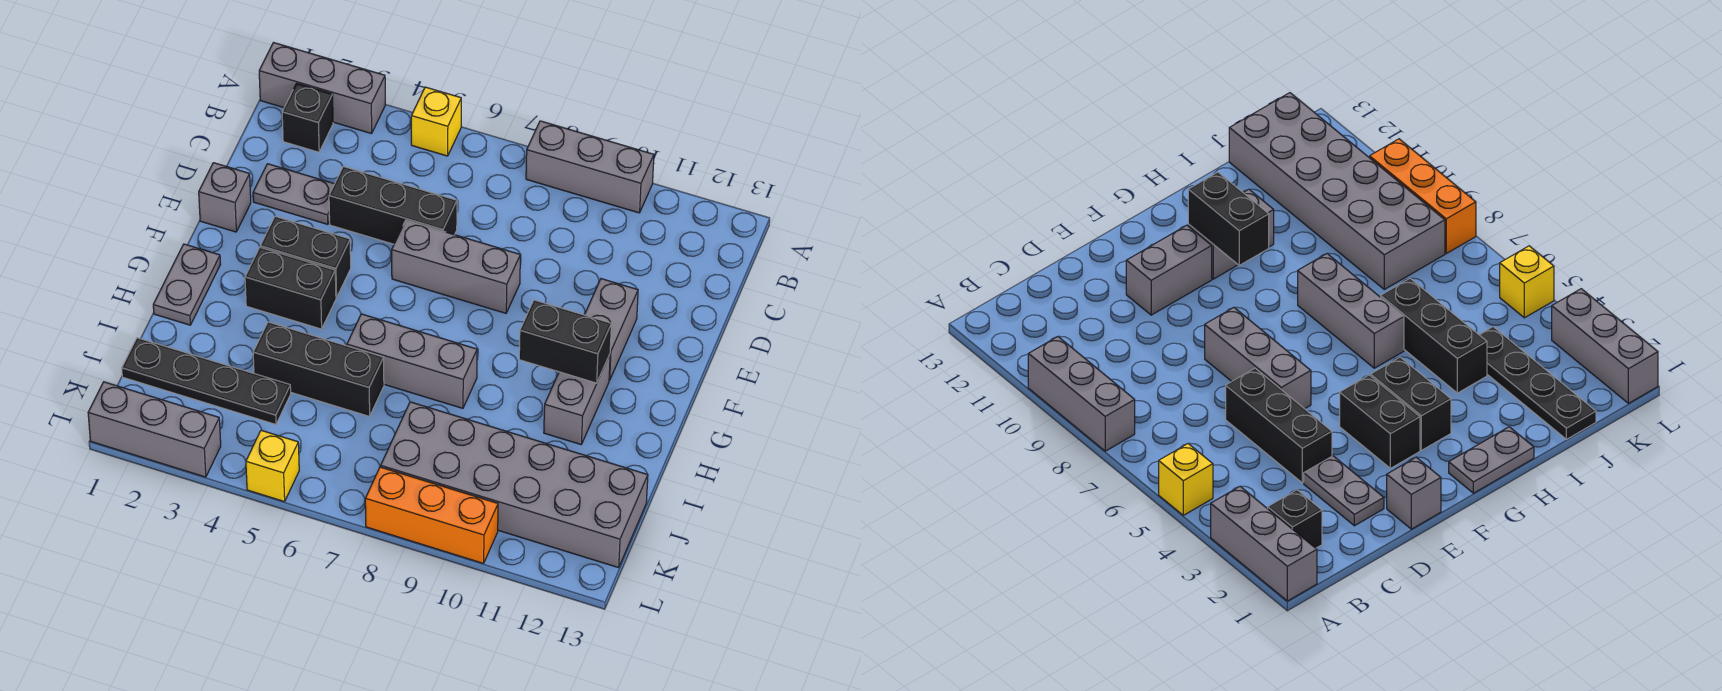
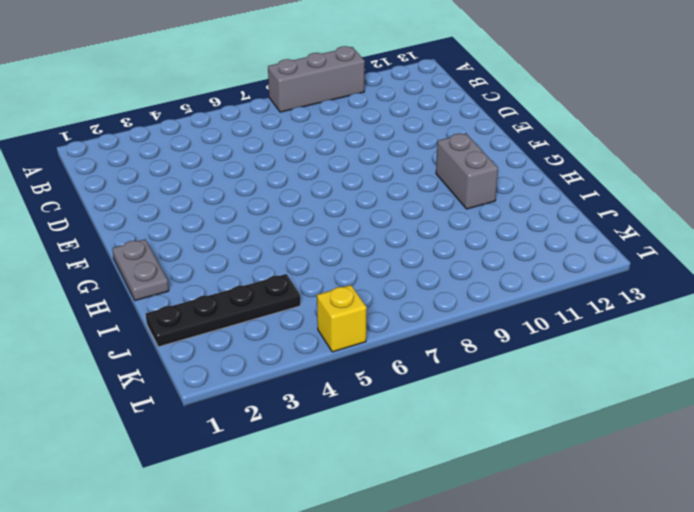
none -> grey 1x3 brick [259,43,385,134]
none -> yellow 1x1 brick [411,87,461,156]
none -> black 1x1 brick [282,83,333,152]

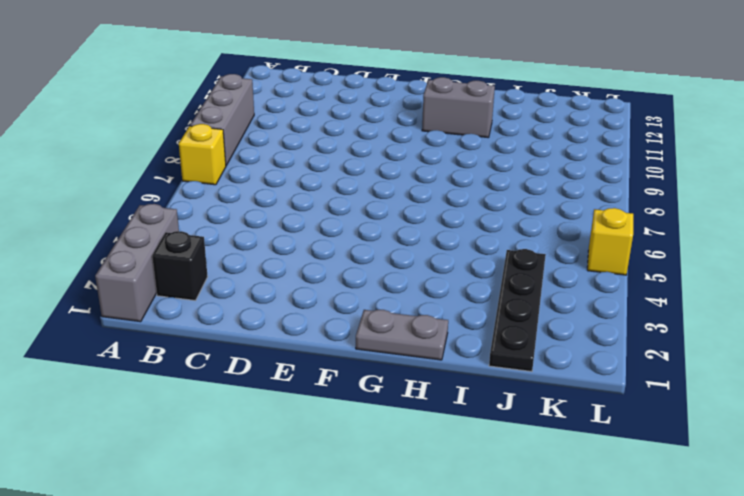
yellow 1x1 brick [179,124,226,185] -> yellow 1x1 brick moved to [411,87,461,156]
none -> grey 1x2 plate [253,164,334,224]
none -> black 1x3 brick [329,166,457,244]
none -> grey 1x1 brick [199,163,251,232]

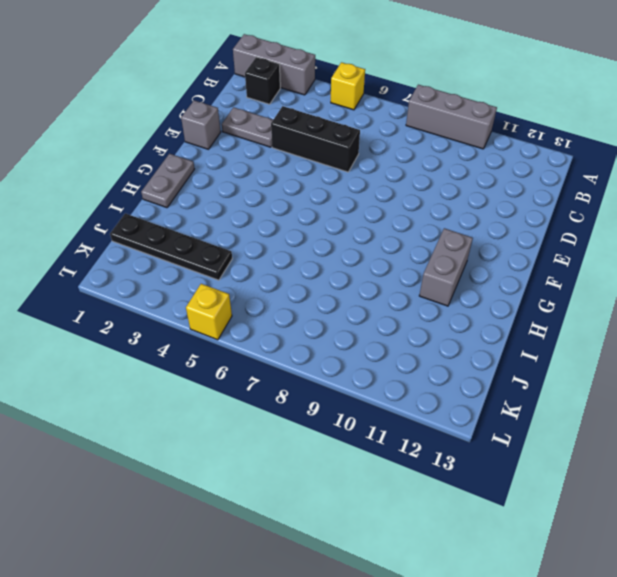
none -> grey 1x3 brick [392,220,520,313]
none -> grey 1x2 brick [584,279,638,380]
none -> black 1x2 brick [260,216,351,298]

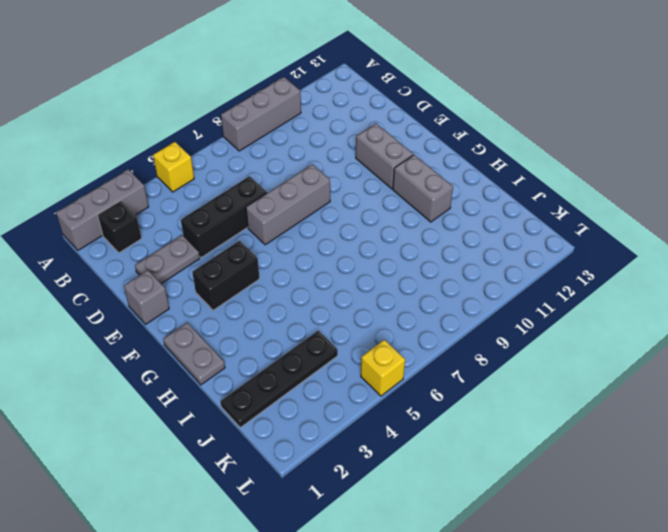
none -> black 1x2 brick [245,248,336,329]
none -> grey 1x3 brick [347,314,477,408]
none -> black 1x3 brick [253,322,384,416]

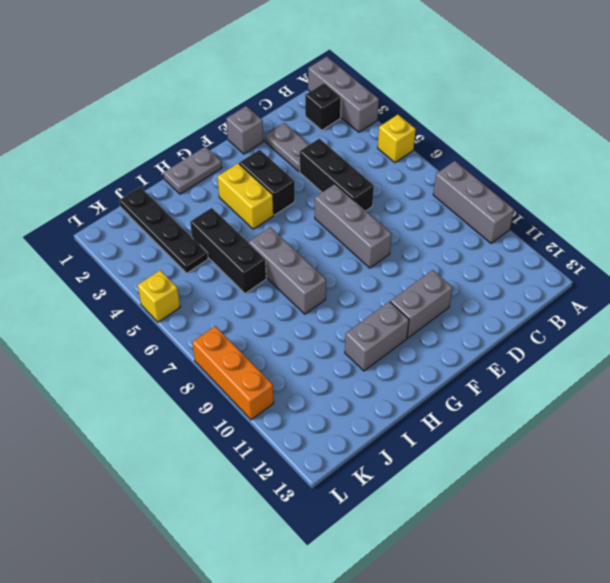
yellow 1x2 brick [218,163,274,229] -> black 1x2 brick [245,248,336,329]
none -> grey 2x6 brick [381,402,648,568]
none -> grey 1x3 brick [88,382,221,477]
none -> black 1x2 brick [519,300,611,383]

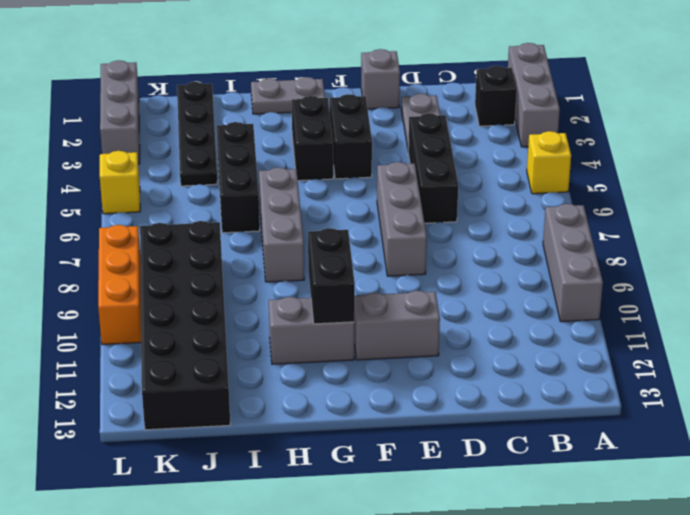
black 2x6 brick [140,221,230,430] -> grey 2x6 brick [381,402,648,568]

